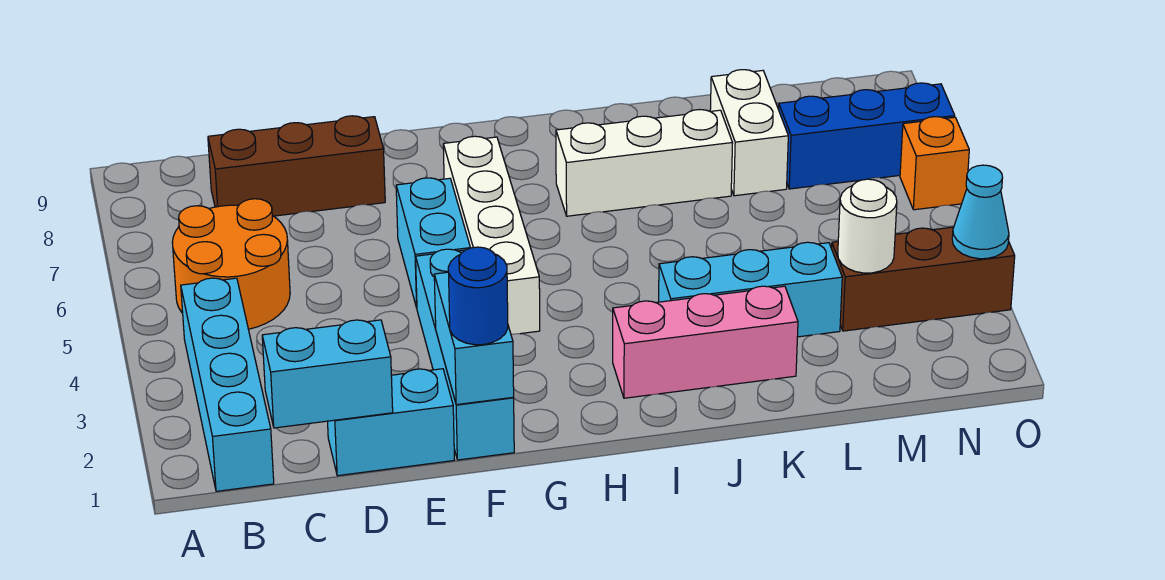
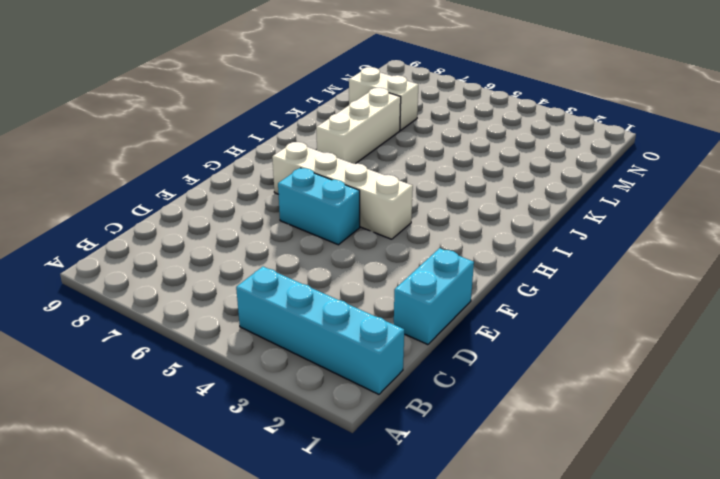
none -> orange 2x2 round brick [172,199,290,329]
none -> brown 1x3 brick [208,116,385,216]
none -> cyan 1x4 brick [416,249,514,460]

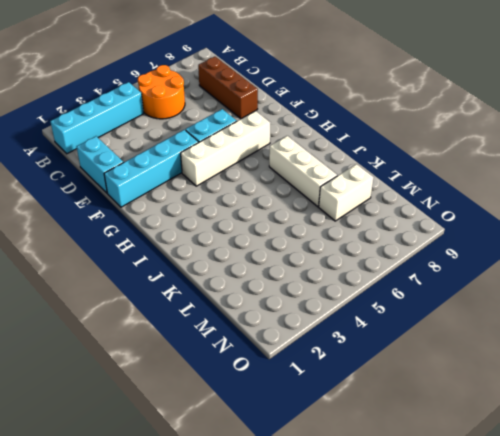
none -> pink 1x3 brick [613,286,798,398]
none -> cyan 1x3 brick [659,242,842,337]
none -> brown 1x3 brick [832,227,1015,331]

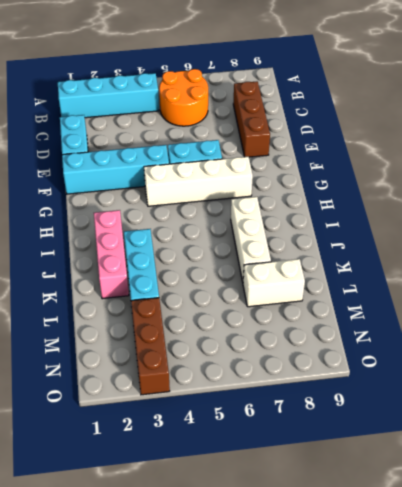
none -> blue 1x3 brick [779,83,955,189]
none -> orange 1x1 brick [900,117,969,210]
none -> cyan 1x2 brick [262,320,393,428]

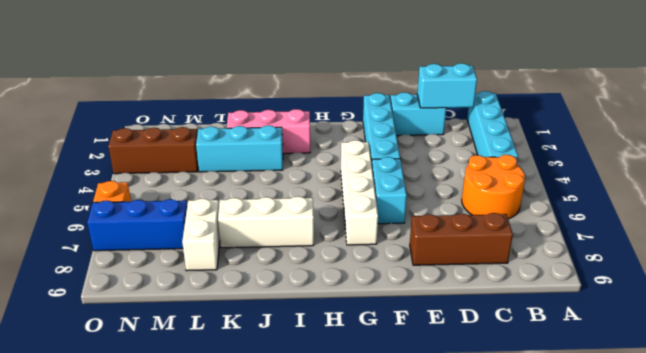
none -> cyan 1x2 brick [434,272,514,405]
none -> white 1x1 round brick [838,179,897,273]
none -> cyan 1x1 cone [952,165,1009,259]

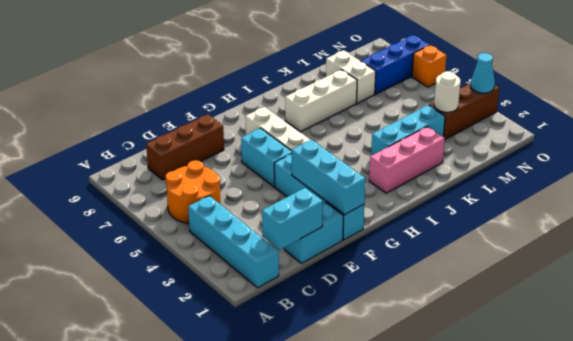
cyan 1x3 brick [292,140,365,215] -> cyan 1x2 brick [434,272,514,405]
none -> blue 1x1 round brick [448,247,508,345]

